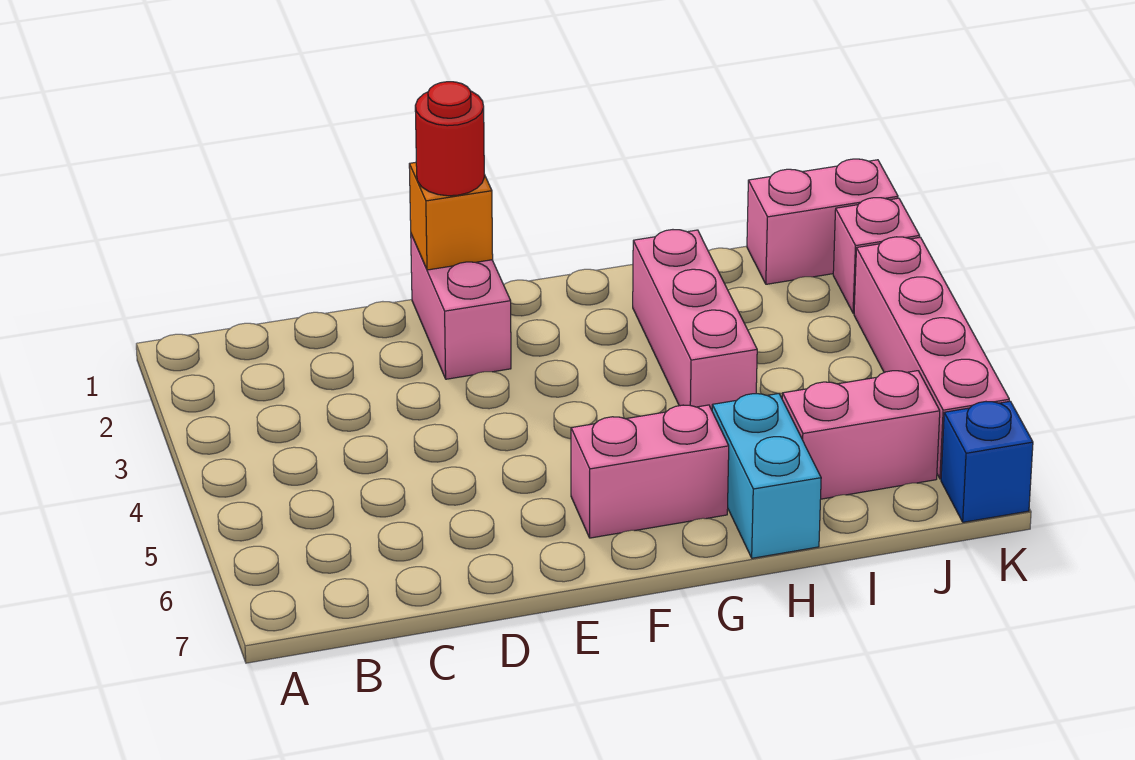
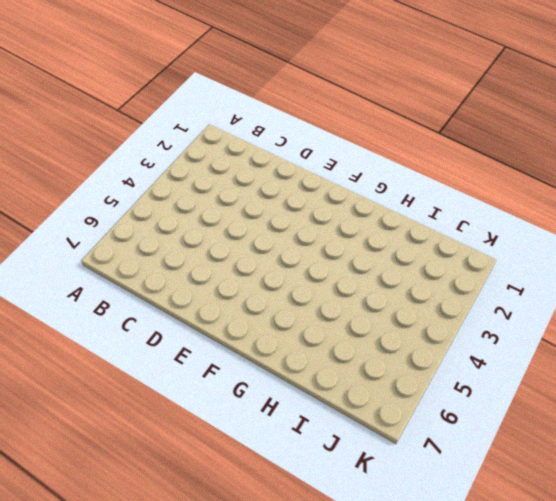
none -> pink 1x2 brick [411,234,511,379]
none -> pink 1x2 brick [571,405,729,538]

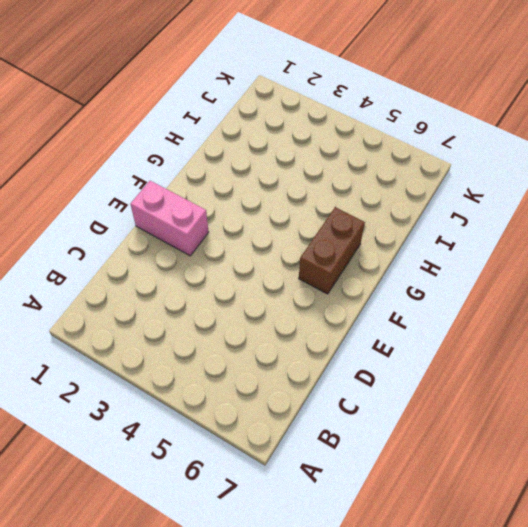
brown 1x2 brick [299,207,365,294] -> pink 1x2 brick [571,405,729,538]
none -> pink 1x3 brick [633,230,757,410]
none -> cyan 1x2 brick [712,393,821,558]

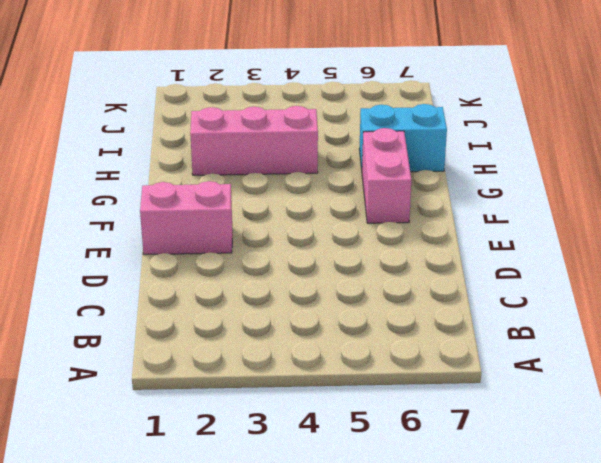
none -> pink 1x2 brick [782,371,940,499]
none -> pink 1x2 brick [747,159,898,284]

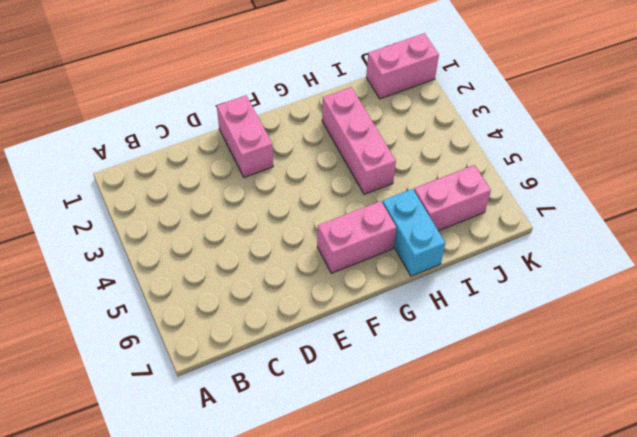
none -> pink 1x1 brick [833,198,920,313]
none -> pink 1x4 brick [854,237,1009,479]

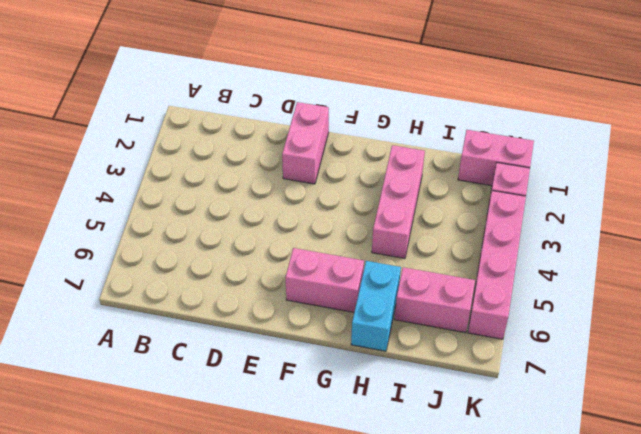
none -> blue 1x1 brick [941,401,1033,522]
none -> orange 1x1 brick [409,162,493,270]

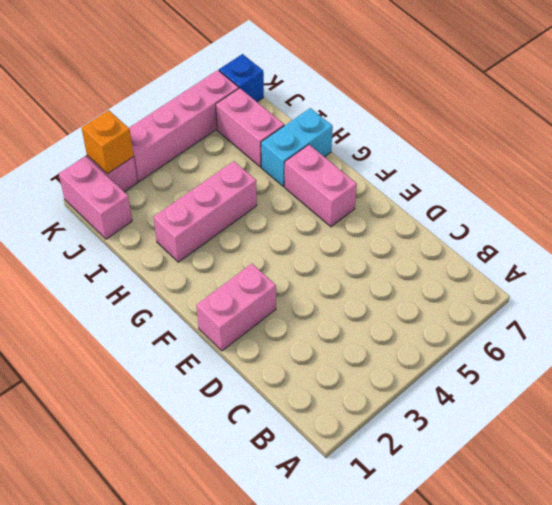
orange 1x1 brick [82,110,134,174] -> orange 1x1 brick moved to [409,162,493,270]
none -> red 1x1 round brick [415,82,484,196]

